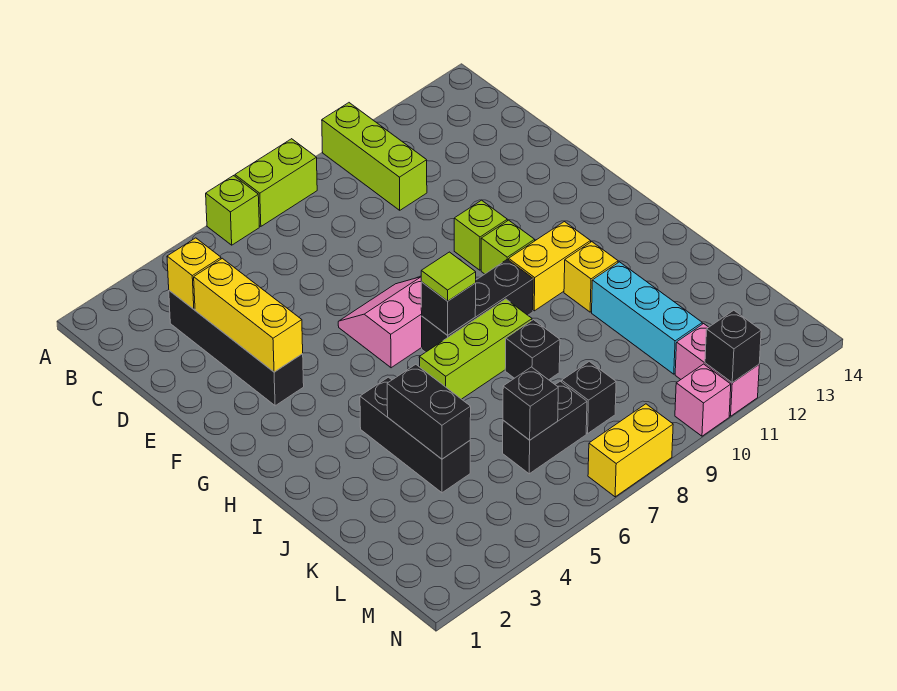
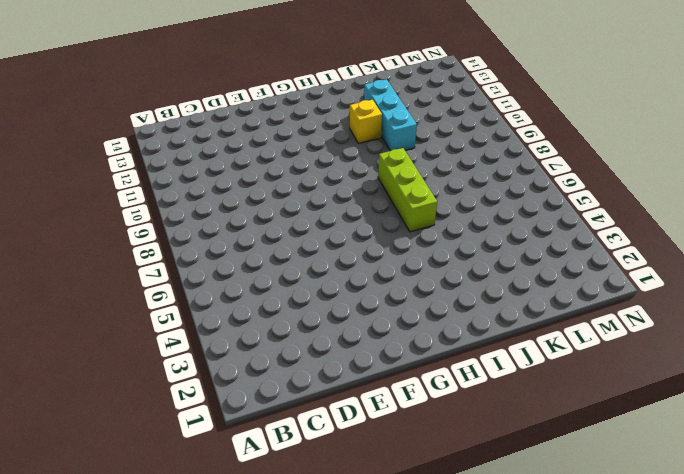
cyan 1x3 brick [364,79,417,151] -> cyan 1x3 brick turned to [592,262,702,374]
none -> lime 1x1 brick [206,176,259,245]
none -> lime 1x2 brick [235,139,317,226]
none -> lime 1x3 brick [322,103,427,210]

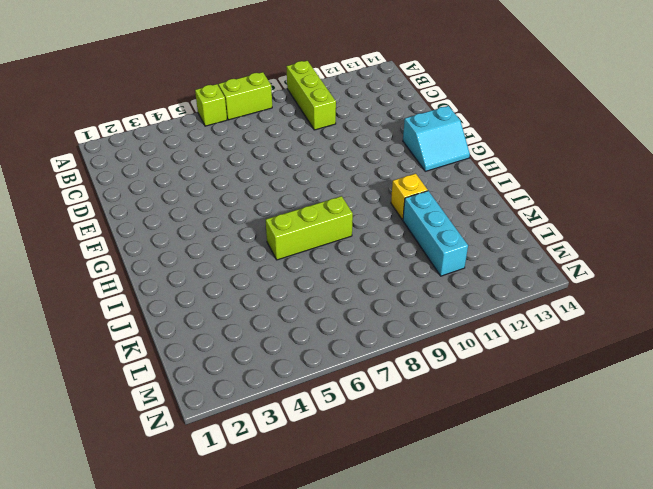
cyan 2x2 slope [403,106,470,171] -> none
none -> black 1x4 brick [169,291,304,406]
none -> pink 2x2 slope [338,277,422,368]
none -> lime 1x1 brick [454,200,507,270]

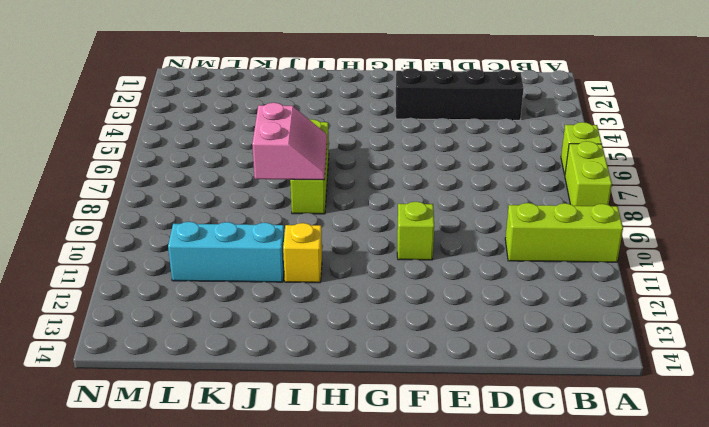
pink 2x2 slope [252,103,327,180] -> pink 2x2 slope moved to [338,277,422,368]
none -> lime 1x1 brick [481,220,535,274]
none -> black 1x3 brick [422,259,533,352]
none -> yellow 1x2 brick [509,222,591,311]

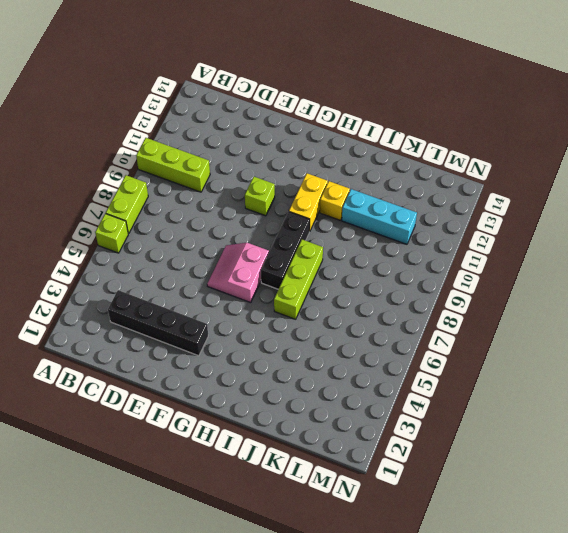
none -> lime 1x1 brick [481,220,535,274]
none -> black 1x3 brick [360,377,470,493]
none -> black 1x1 brick [505,320,560,380]

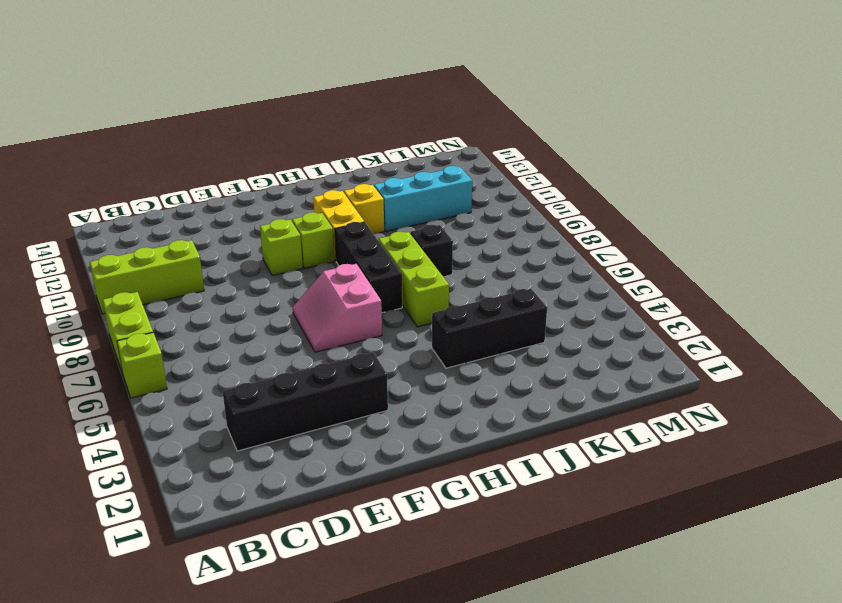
none -> black 1x2 brick [503,381,587,474]
none -> black 1x1 brick [562,361,616,433]
none -> pink 1x2 brick [675,324,759,416]

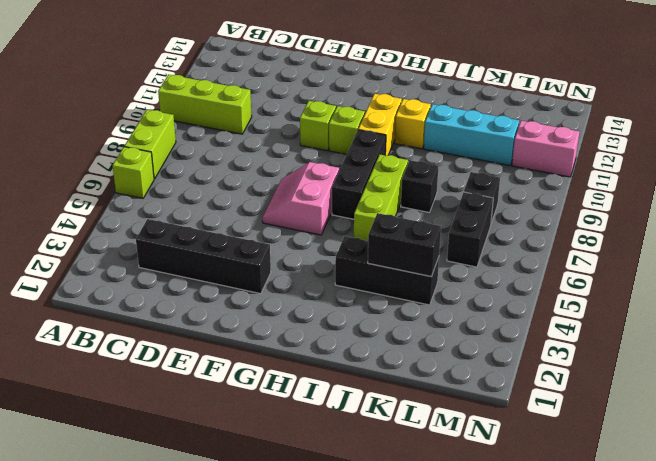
none -> yellow 1x2 brick [588,404,673,497]
none -> pink 1x1 brick [675,364,731,436]
none -> yellow 1x1 brick [167,238,221,309]

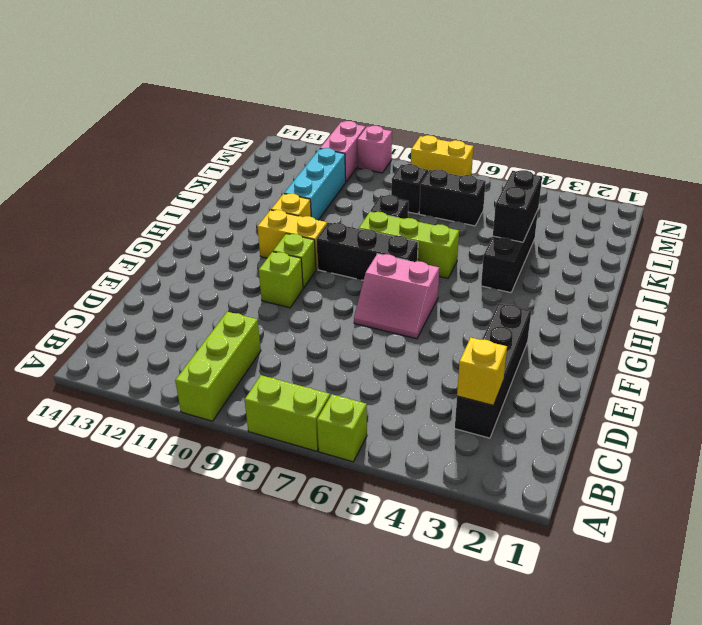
none -> yellow 1x3 brick [194,258,303,372]
none -> black 1x1 brick [421,282,476,335]
none -> black 1x1 brick [503,367,558,440]

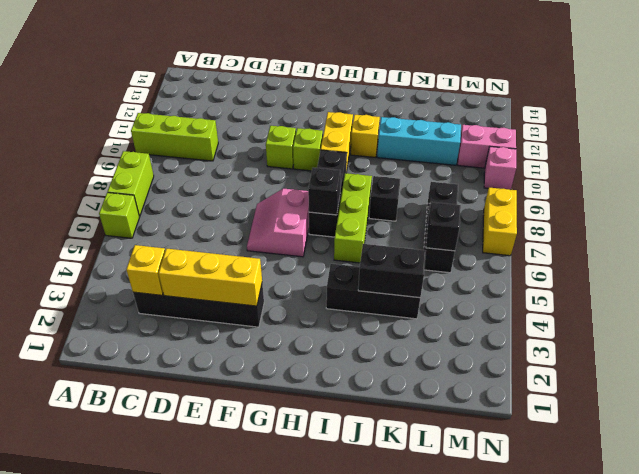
none -> black 1x1 brick [705,310,761,383]
none -> lime 1x1 tile [421,252,476,301]

